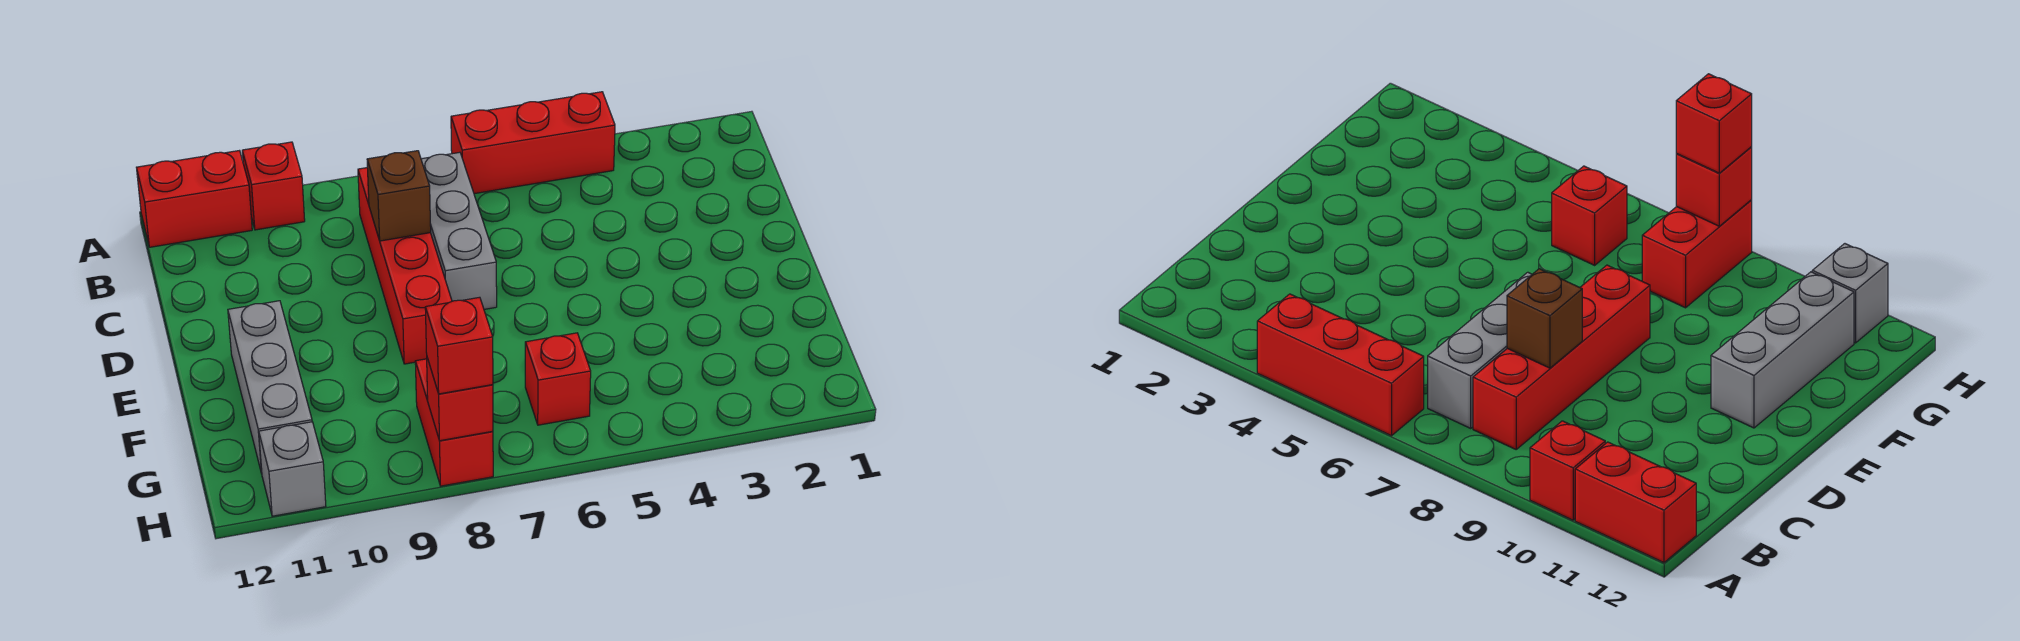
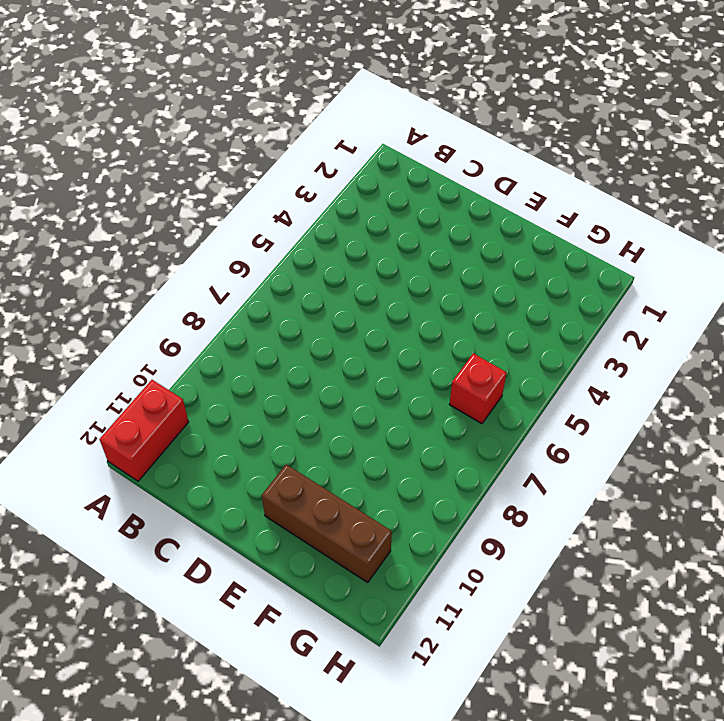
brown 1x3 brick [262,465,392,582] -> grey 1x3 brick [228,301,312,474]
none -> red 1x3 brick [451,92,615,194]
none -> red 1x1 brick [242,142,305,230]
none -> grey 1x3 brick [421,152,497,309]

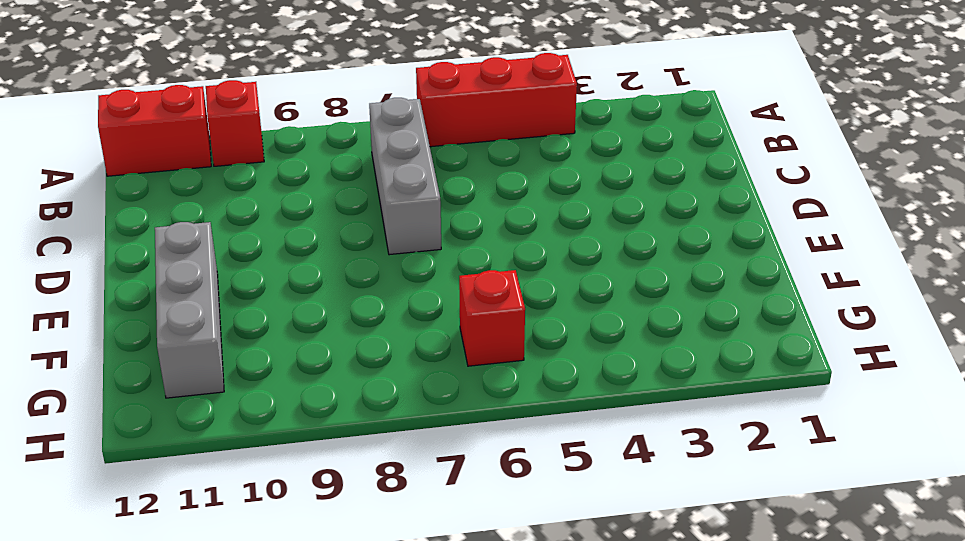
none -> red 1x4 brick [358,168,452,364]
none -> red 1x2 brick [415,359,493,486]
none -> grey 1x1 brick [259,422,326,516]

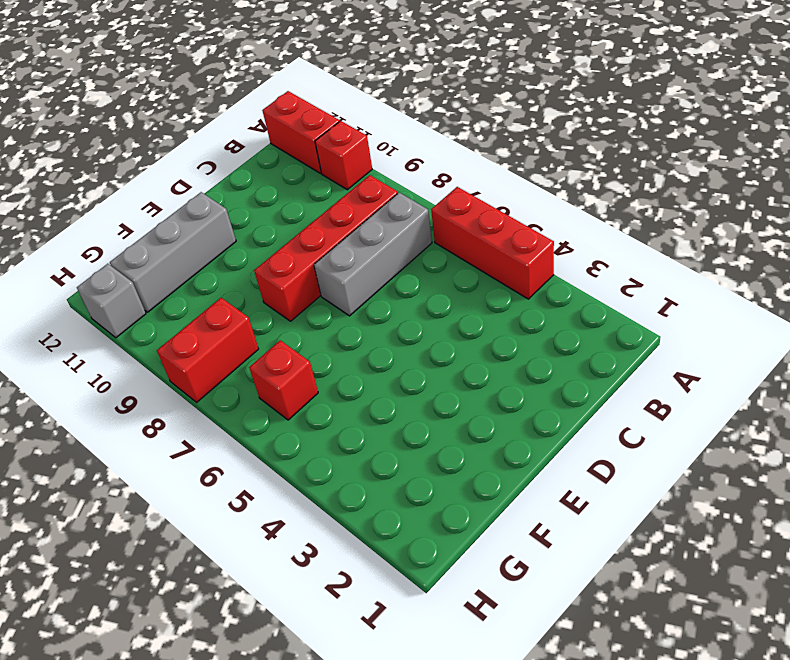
none -> brown 1x1 brick [367,151,431,241]
none -> red 1x1 brick [427,358,493,441]
none -> red 1x1 brick [425,297,493,394]

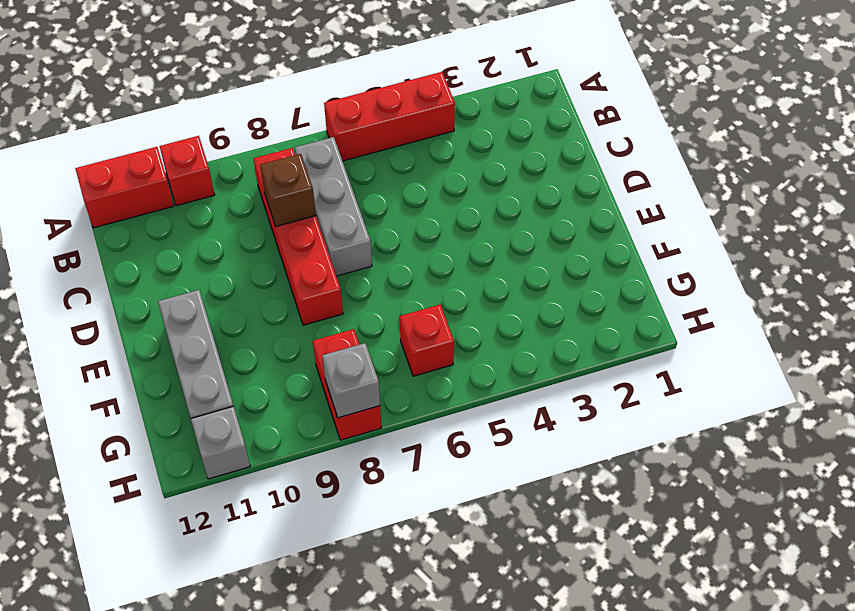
grey 1x1 brick [322,343,380,418] -> red 1x1 brick [427,358,493,441]
none -> red 1x1 brick [425,297,493,394]

